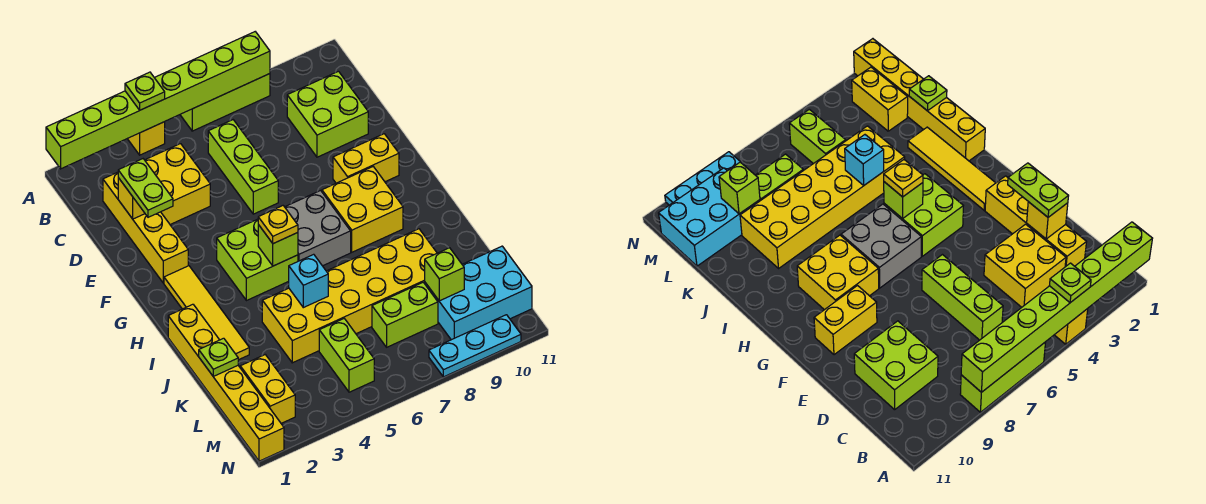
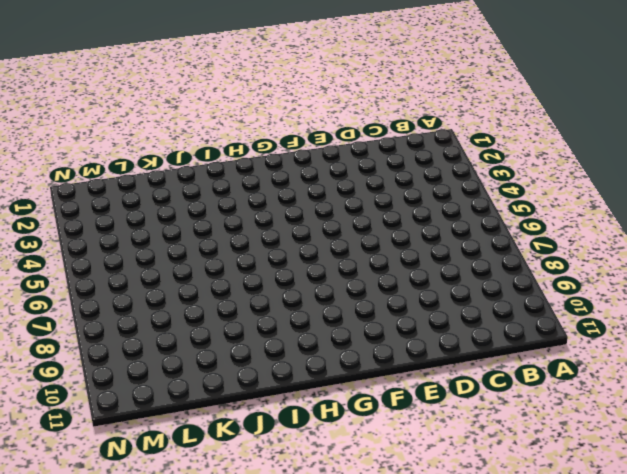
none -> yellow 1x1 brick [127,122,165,155]
none -> lime 1x3 brick [180,74,270,131]
none -> yellow 1x4 brick [103,172,188,283]

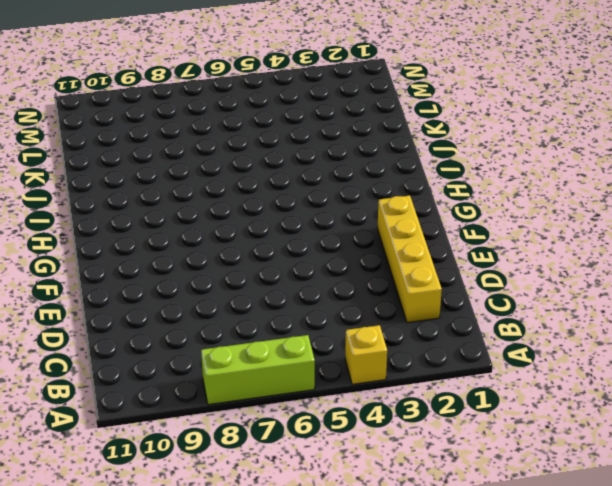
none -> yellow 2x2 brick [145,144,210,224]
none -> lime 1x3 brick [208,120,278,214]
none -> lime 2x2 brick [287,71,368,157]

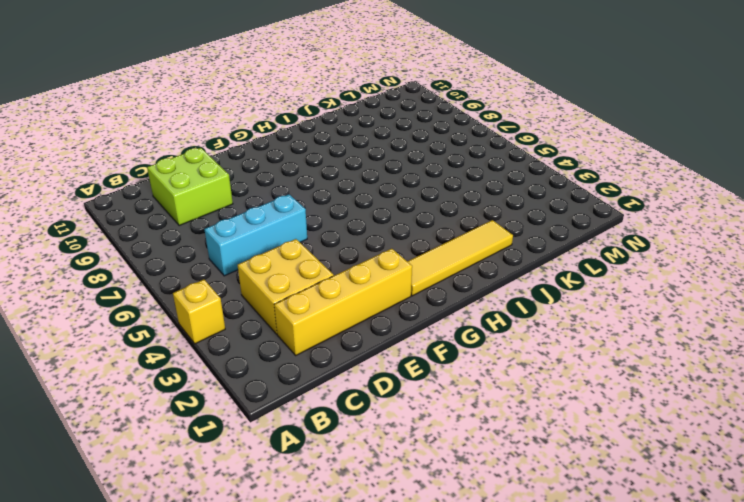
cyan 1x3 brick [204,194,307,276] -> lime 1x3 brick [208,120,278,214]
none -> lime 1x3 brick [180,74,270,131]
none -> yellow 1x2 brick [333,134,399,183]
none -> lime 2x2 brick [217,219,298,301]

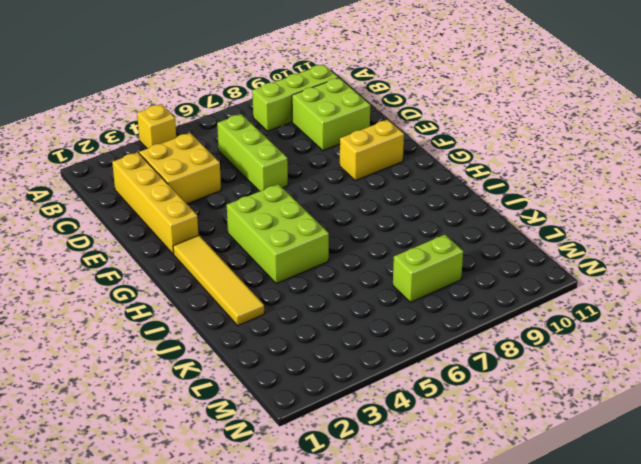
lime 1x3 brick [252,64,338,131] -> lime 1x3 brick moved to [180,74,270,131]
lime 2x3 brick [227,184,329,284] -> lime 2x2 brick [217,219,298,301]
none -> grey 2x2 brick [285,191,351,266]
none -> yellow 2x2 brick [322,167,403,252]
none -> yellow 1x6 brick [168,304,284,461]

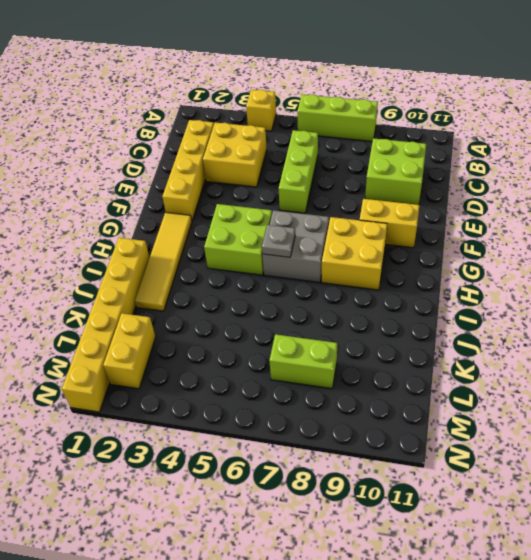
grey 1x1 plate [262,225,295,257] -> none
none -> yellow 2x6 brick [262,229,437,363]
none -> lime 1x2 brick [319,319,374,392]
none -> cyan 2x3 brick [425,246,532,340]

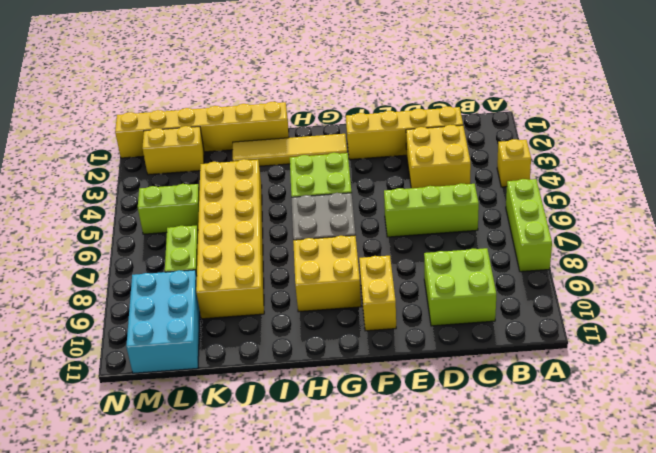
none -> cyan 1x3 plate [429,315,521,377]
none -> lime 1x8 brick [46,32,270,169]
none -> yellow 1x1 brick [118,178,145,219]

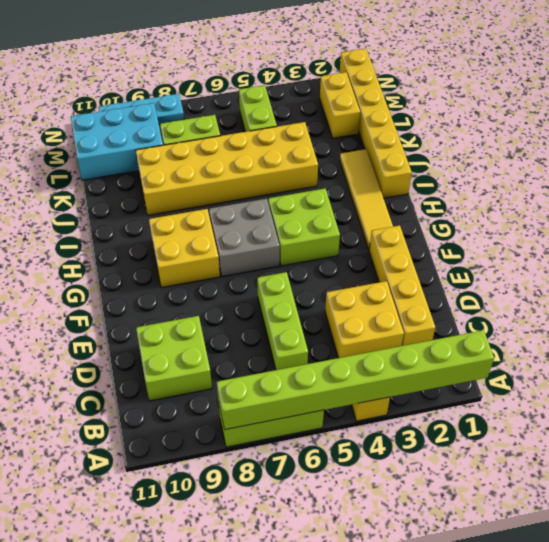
none -> yellow 1x2 brick [333,134,399,183]
none -> yellow 1x1 brick [118,178,145,219]
none -> lime 1x1 brick [258,225,298,266]

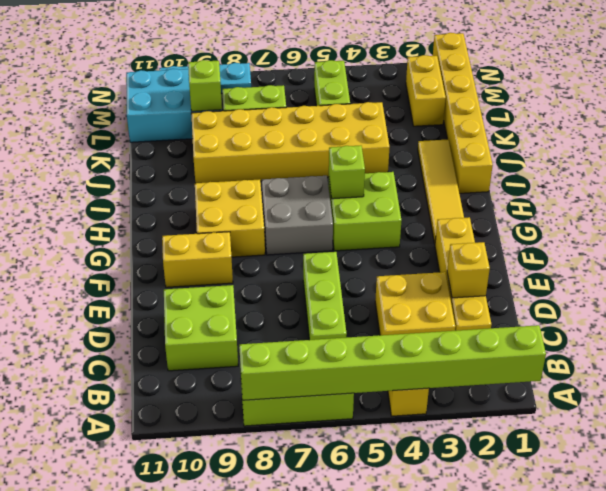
none -> cyan 1x1 brick [289,254,328,308]
none -> lime 1x1 plate [199,338,238,376]
none -> lime 1x1 plate [125,72,165,110]

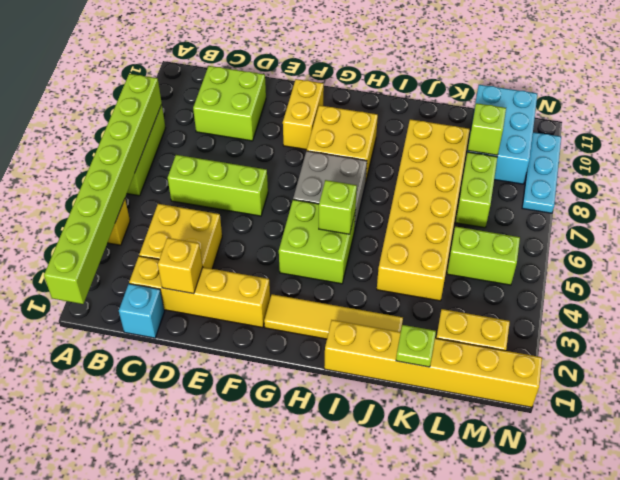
cyan 1x1 brick [119,284,164,338] -> cyan 1x1 brick moved to [289,254,328,308]
none -> lime 1x1 plate [125,72,165,110]
none -> lime 1x2 plate [118,159,173,217]
none -> yellow 1x1 plate [258,206,298,244]

